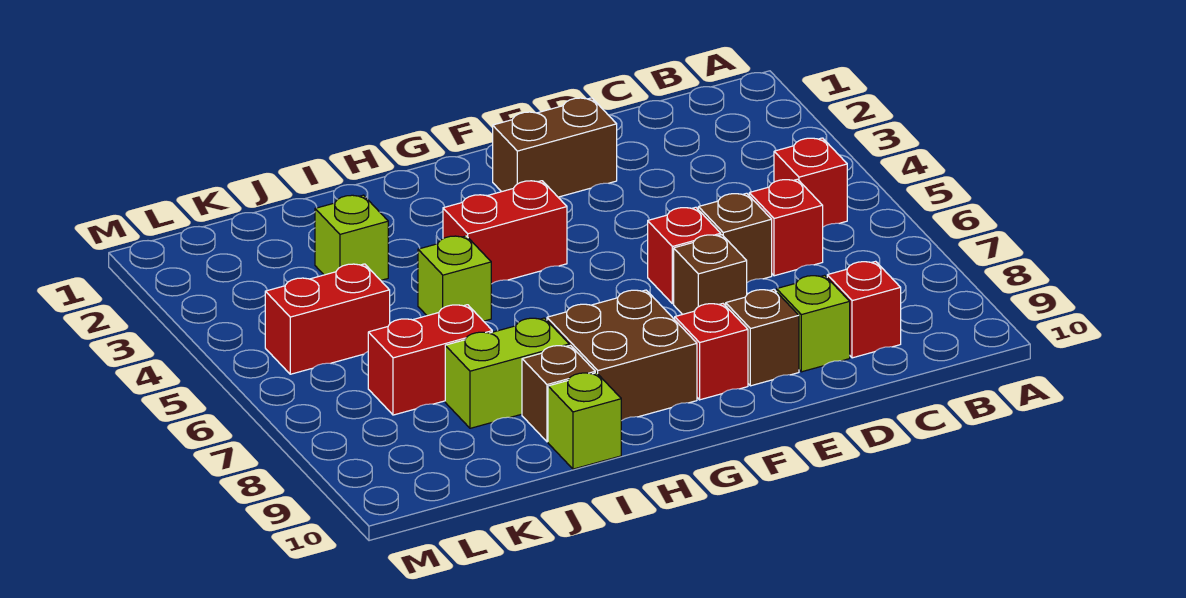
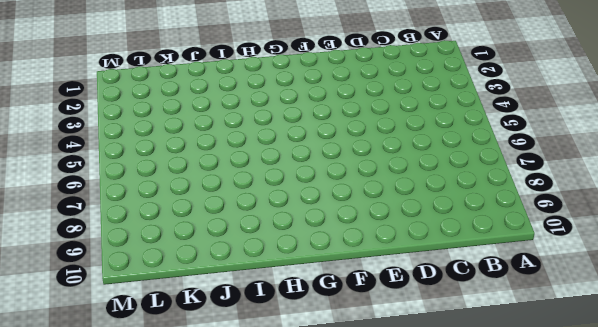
none -> red 1x1 brick [774,138,847,227]
none -> red 1x1 brick [749,179,823,276]
none -> red 1x1 brick [827,261,901,358]

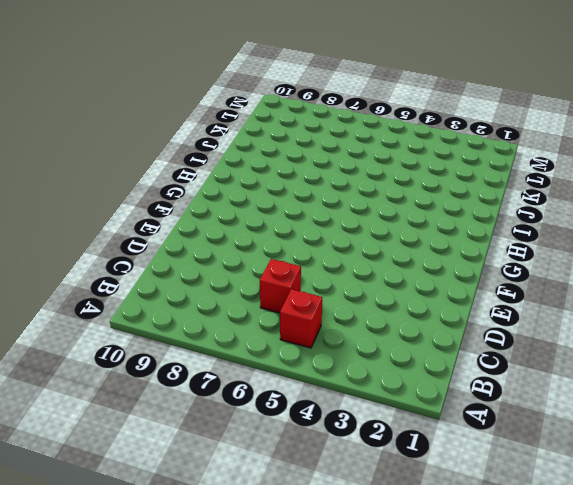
none -> red 1x1 brick [827,261,901,358]
none -> brown 1x1 brick [698,193,772,282]
none -> lime 1x1 brick [777,275,850,372]

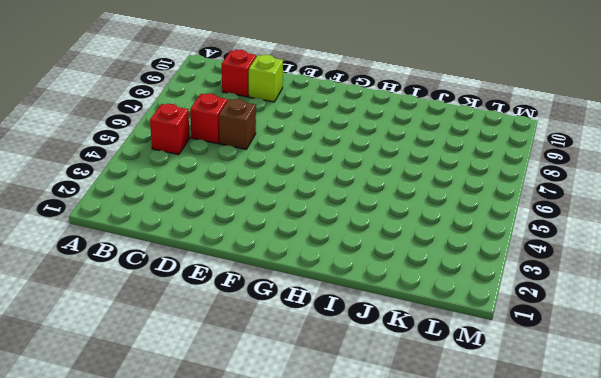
none -> brown 1x2 brick [493,98,617,197]
none -> red 1x1 brick [648,207,721,304]
none -> brown 1x1 brick [674,235,747,315]

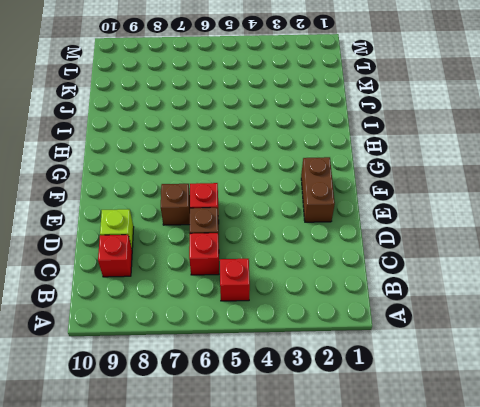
none -> brown 1x1 brick [726,289,799,386]
none -> red 1x1 brick [675,304,748,400]
none -> red 1x2 brick [443,181,567,284]

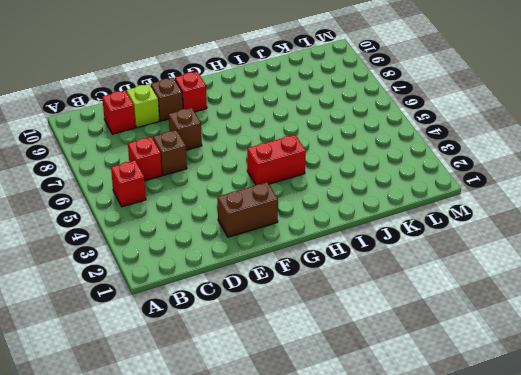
none -> red 1x1 brick [648,207,721,304]
none -> brown 2x2 brick [547,290,697,421]
none -> lime 1x1 brick [418,236,491,321]

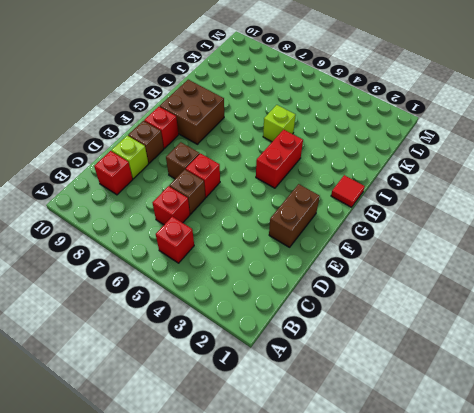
red 1x1 tile [331,175,365,207] -> none
none -> lime 1x2 brick [445,318,569,428]
none -> brown 1x1 brick [522,345,595,442]
none -> lime 1x1 brick [548,373,621,469]

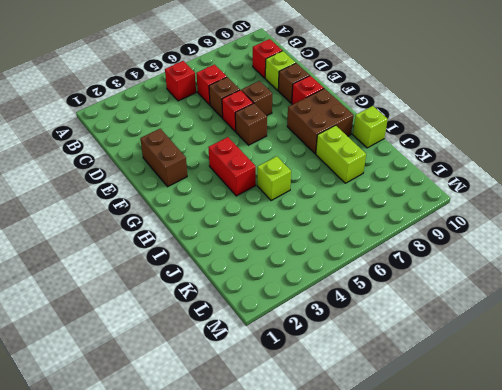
brown 1x1 brick [235,103,267,145] -> brown 1x1 brick moved to [522,345,595,442]
none -> lime 1x1 brick [315,195,388,280]
none -> red 1x2 brick [368,305,492,415]
none -> red 1x2 brick [265,264,390,374]

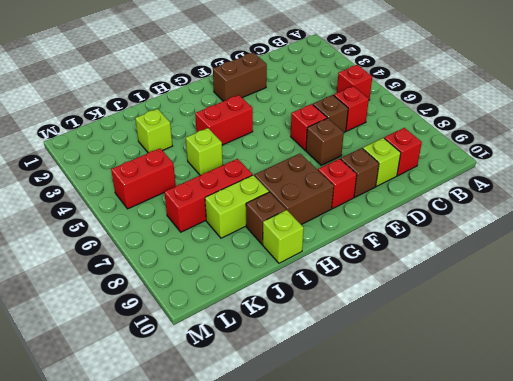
red 1x3 brick [164,159,253,232] -> red 1x2 brick [368,305,492,415]

